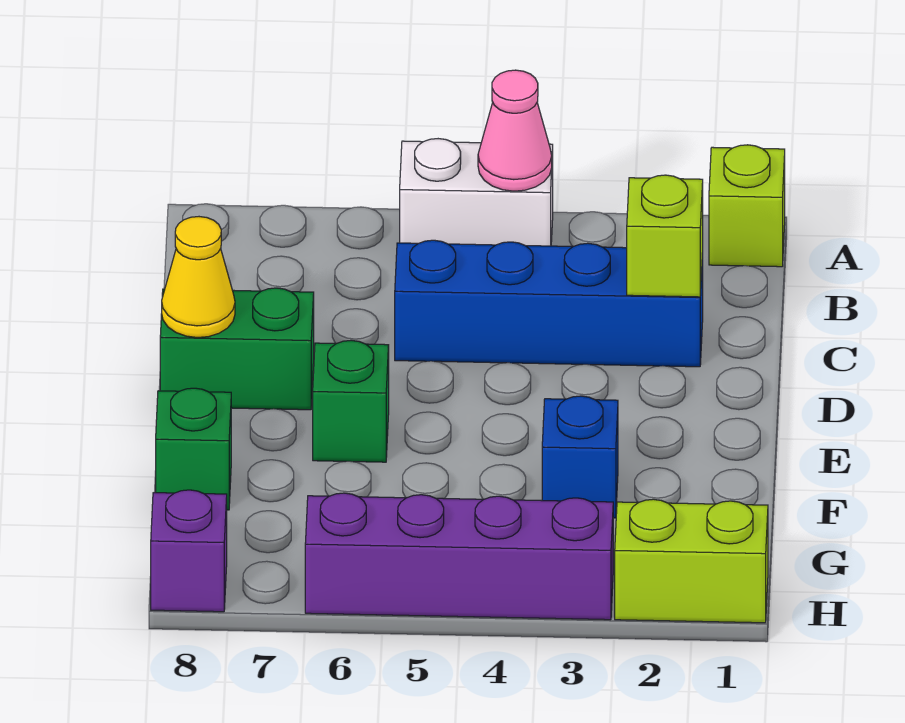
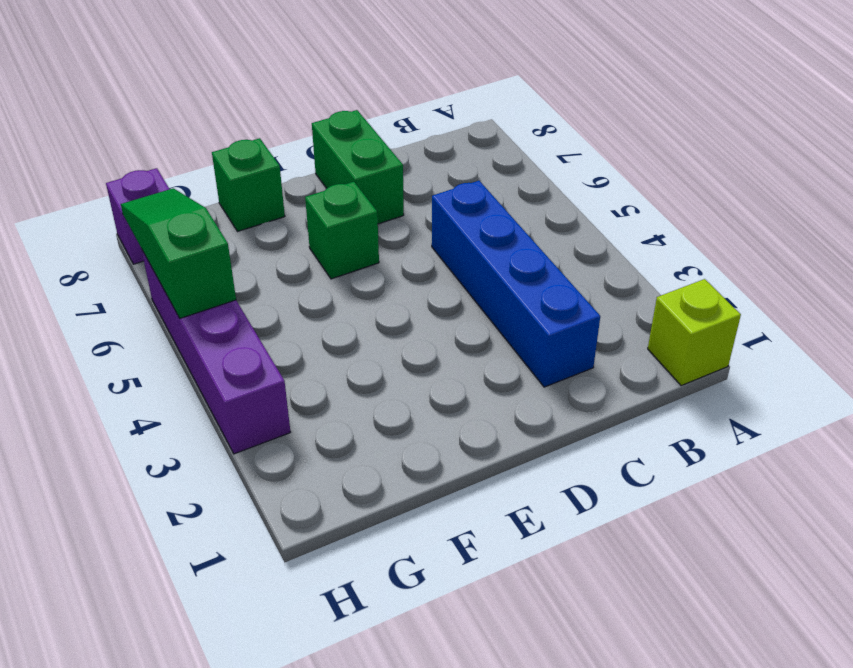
green 1x3 slope [121,188,236,318] -> none
none -> white 1x2 brick [400,139,553,246]
none -> blue 1x1 brick [542,396,618,518]
none -> lime 1x2 brick [615,499,768,623]

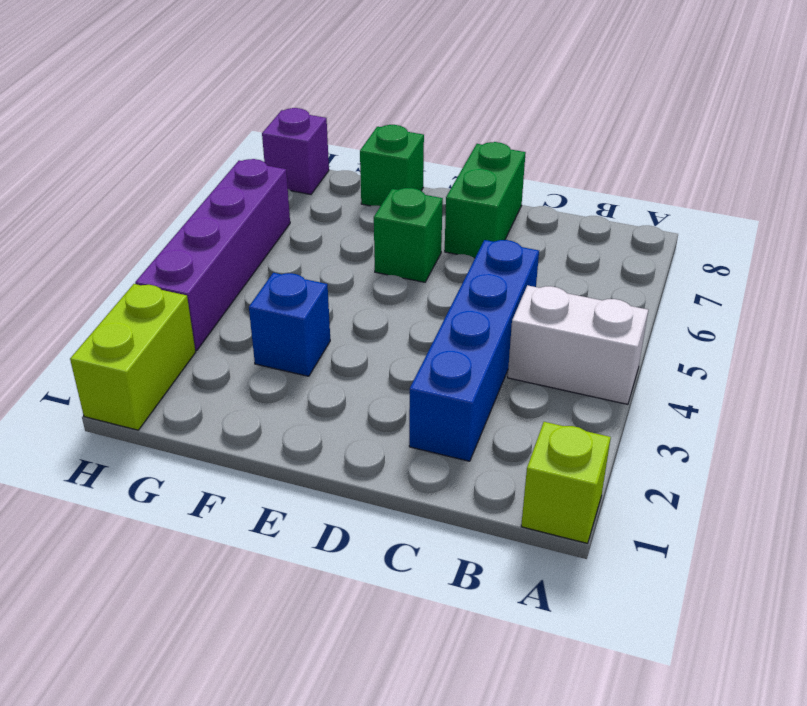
white 1x2 brick [508,285,648,404] -> white 1x2 brick turned to [400,139,553,246]
none -> pink 1x1 cone [478,70,552,191]
none -> lime 1x1 brick [627,175,703,297]
none -> yellow 1x1 cone [162,217,235,338]

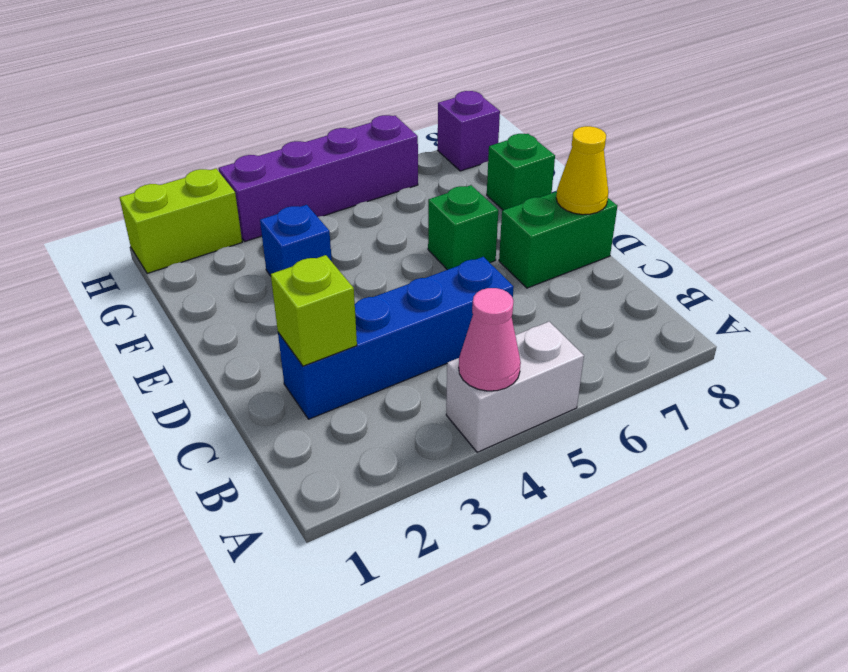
none -> lime 1x1 brick [709,145,785,267]

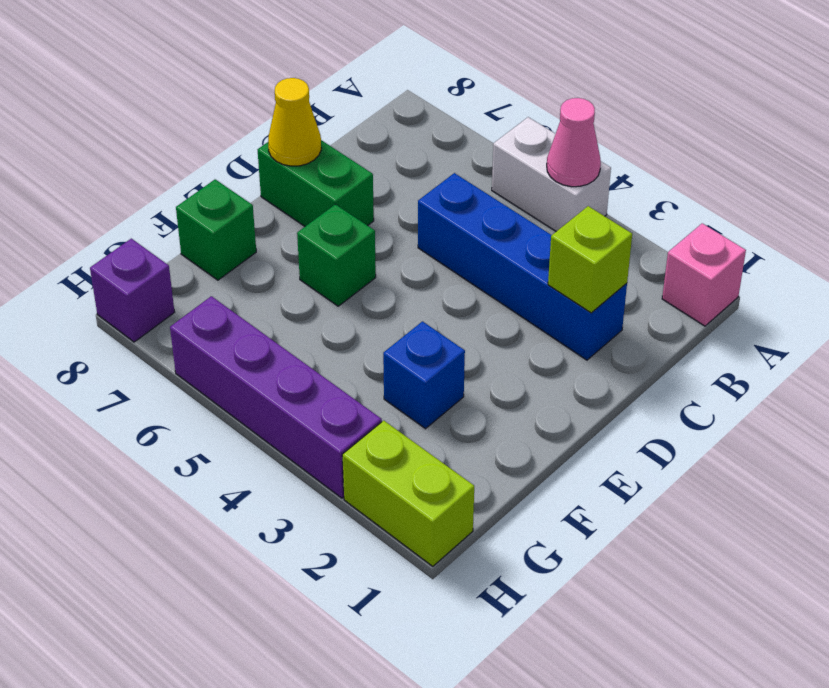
pink 1x1 brick [662,223,746,326] -> lime 1x1 brick [709,145,785,267]

